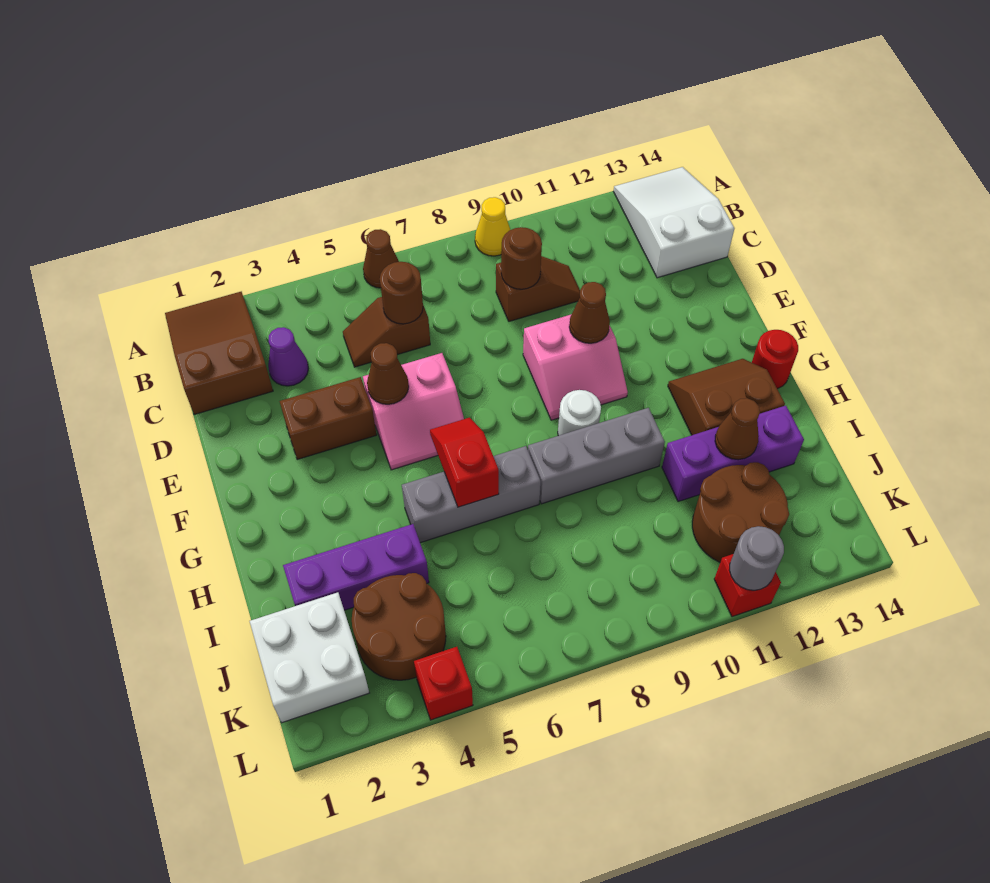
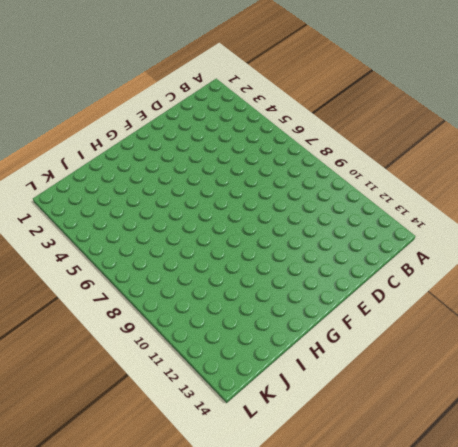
none -> brown 2x3 slope [165,292,273,415]
none -> brown 1x1 cone [363,229,399,288]
none -> yellow 1x1 cone [475,197,510,256]

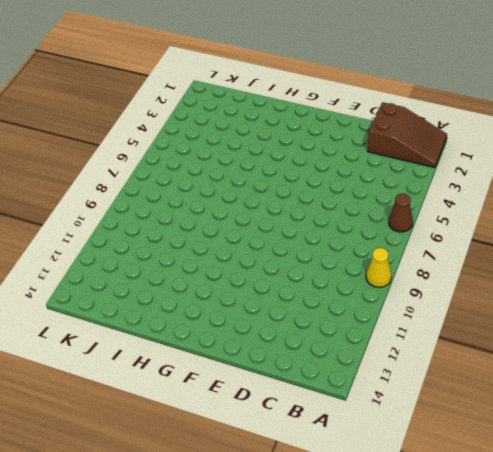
none -> white 2x3 slope [614,167,734,278]
none -> purple 1x1 cone [268,327,308,386]
none -> brown 1x2 slope [343,297,430,367]

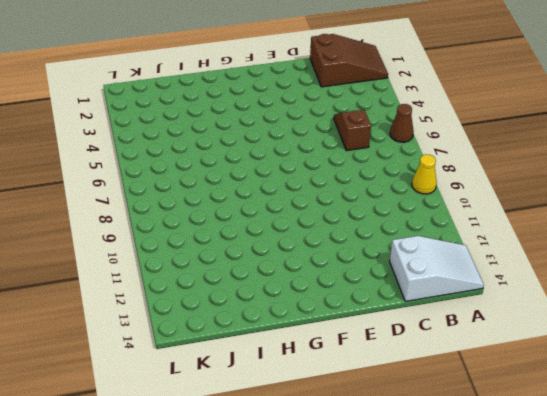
none -> purple 1x1 cone [268,327,308,386]
none -> brown 1x2 slope [496,256,580,321]
none -> brown 1x2 brick [280,377,377,460]

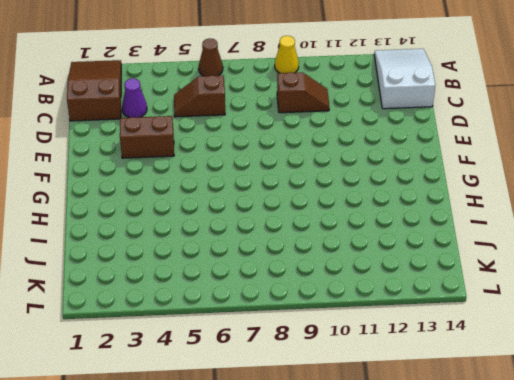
none -> pink 2x2 slope [363,353,464,470]
none -> pink 2x2 slope [523,315,628,420]
none -> white 1x1 round brick [558,390,601,436]

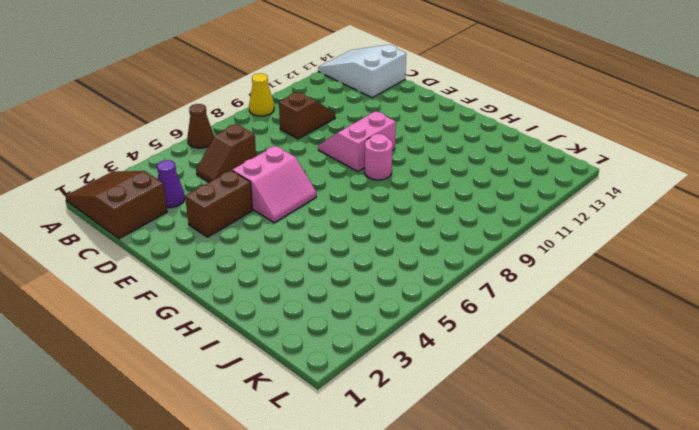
pink 2x2 slope [318,111,396,172] -> pink 2x2 slope turned to [523,315,628,420]
pink 1x1 round brick [365,134,393,180] -> white 1x1 round brick [558,390,601,436]
none -> brown 2x2 slope [668,359,785,435]
none -> red 1x1 round brick [752,330,798,389]
none -> grey 1x3 brick [402,446,541,543]

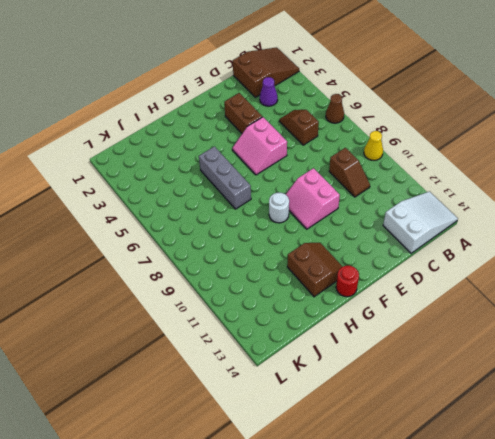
none -> grey 1x3 brick [528,408,665,504]
none -> purple 1x3 brick [283,524,429,610]
none -> purple 1x3 brick [662,406,804,502]

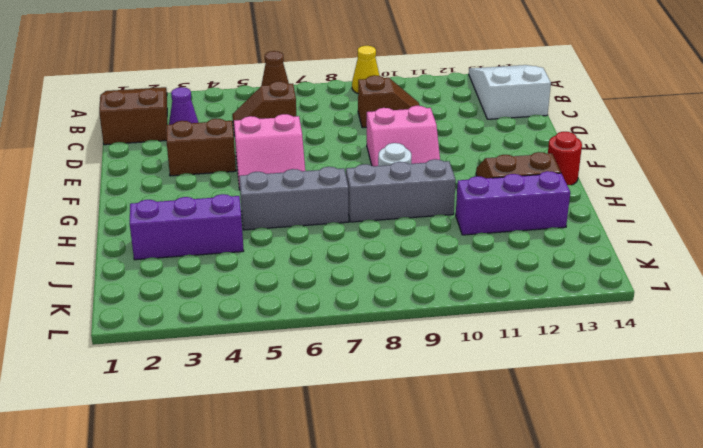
none -> white 2x2 brick [250,592,369,723]
none -> brown 2x2 round brick [352,573,446,680]
none -> brown 2x2 round brick [692,462,789,562]

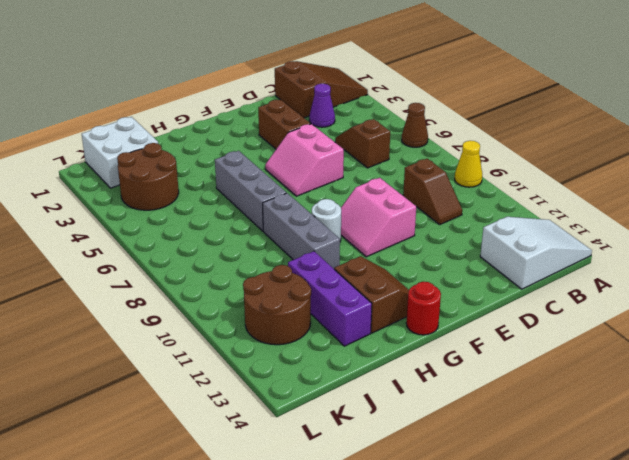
none -> purple 1x3 brick [283,524,429,610]
none -> red 1x1 brick [414,647,473,720]
none -> red 1x1 brick [714,554,781,617]

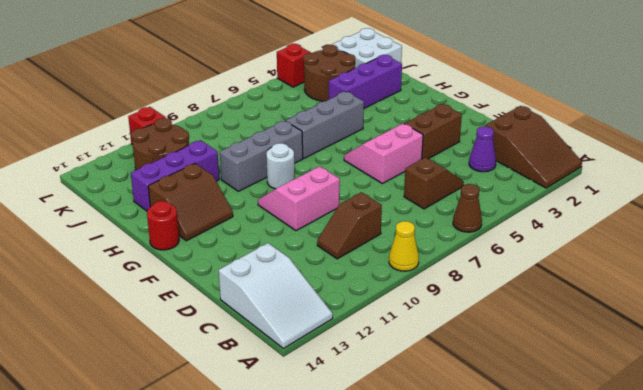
none -> brown 1x1 round brick [380,262,423,324]
none -> brown 1x1 round brick [501,227,542,289]
none -> brown 1x1 cone [367,343,409,404]

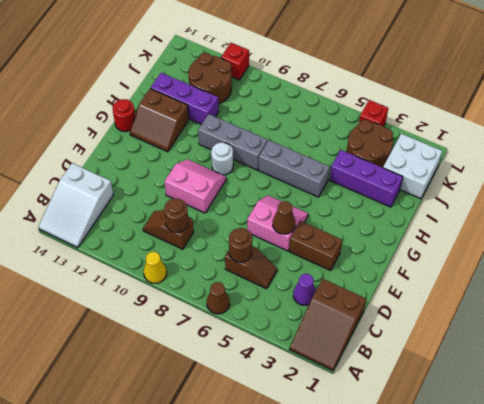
none -> brown 1x1 cone [569,282,610,343]
none -> red 1x2 slope [430,418,499,507]
none -> brown 1x1 cone [715,398,760,460]

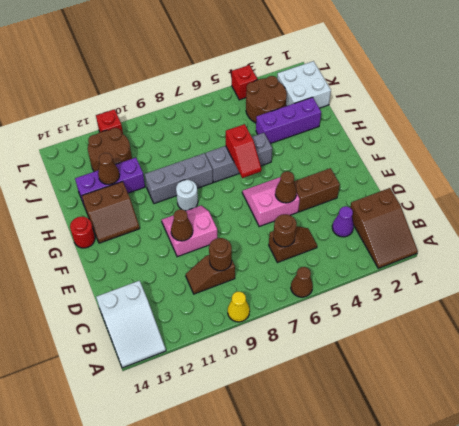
none -> grey 1x1 round brick [729,526,784,590]

